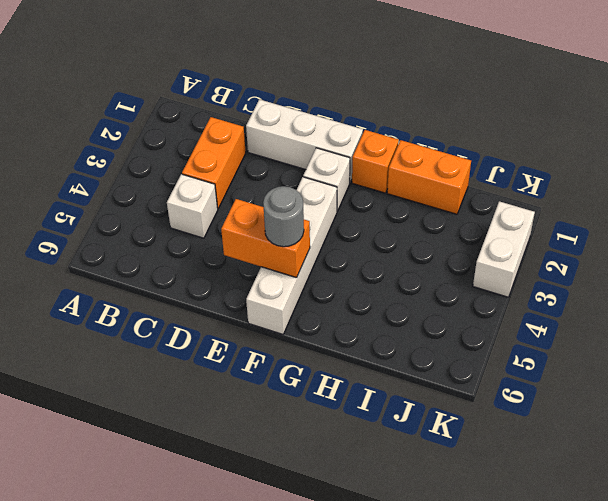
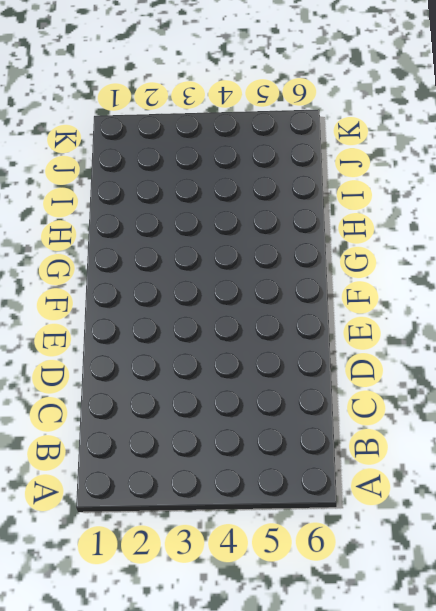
none -> orange 1x2 brick [182,117,246,208]
none -> white 1x1 brick [167,174,218,238]

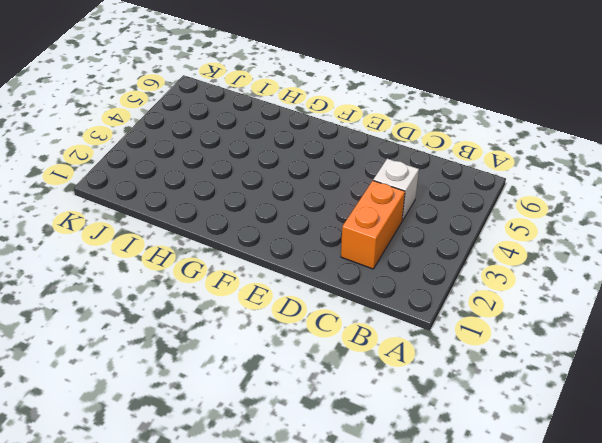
none -> white 1x3 brick [246,99,363,182]
none -> white 1x1 brick [303,148,350,211]

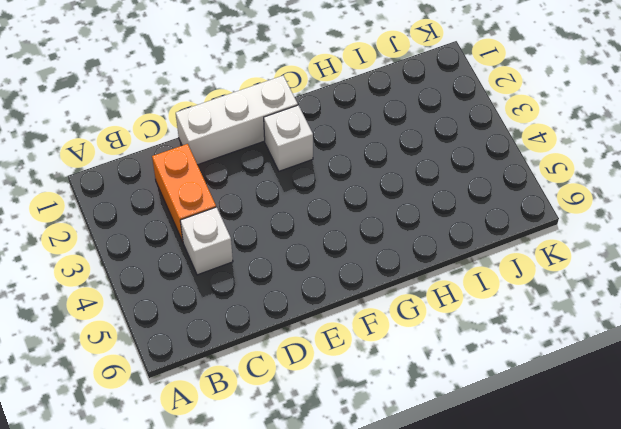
none -> white 1x4 brick [246,177,337,334]
none -> orange 1x1 brick [352,130,399,193]

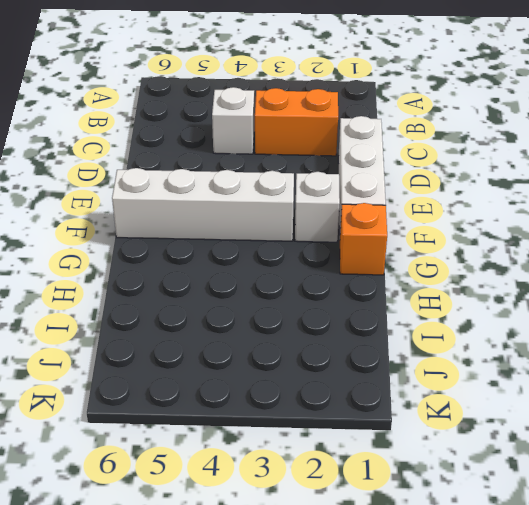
none -> orange 1x2 brick [387,140,471,214]
none -> white 1x2 brick [473,201,535,297]

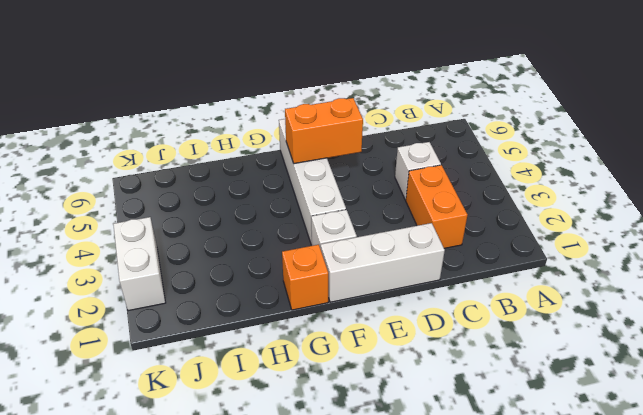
none -> orange 1x2 brick [387,140,471,214]
none -> grey 1x1 round brick [263,186,304,247]

